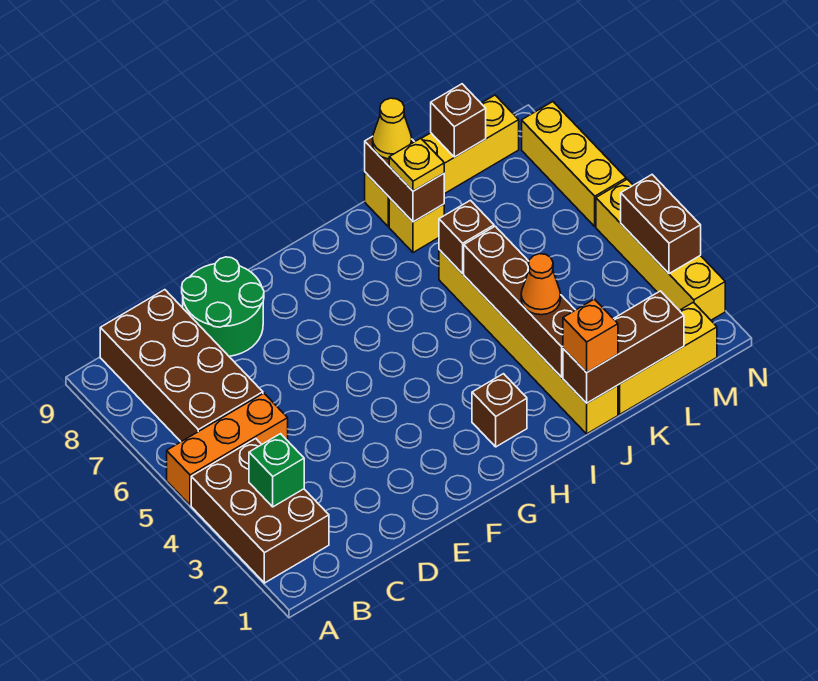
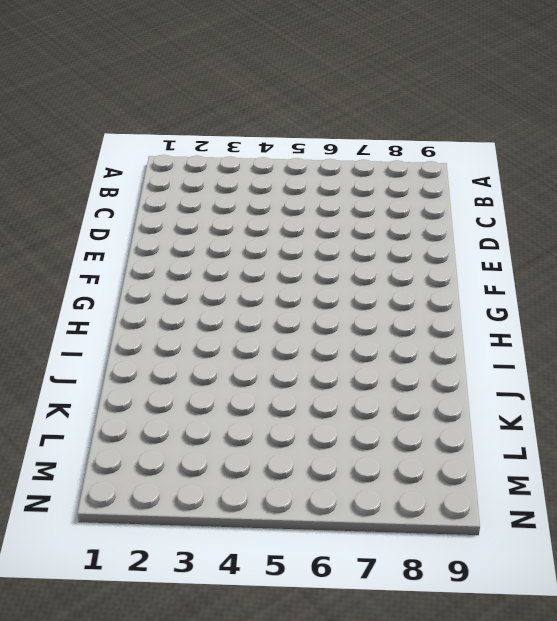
none -> brown 2x3 brick [191,439,329,583]
none -> orange 1x3 brick [167,393,288,505]
none -> brown 2x4 brick [100,290,263,442]

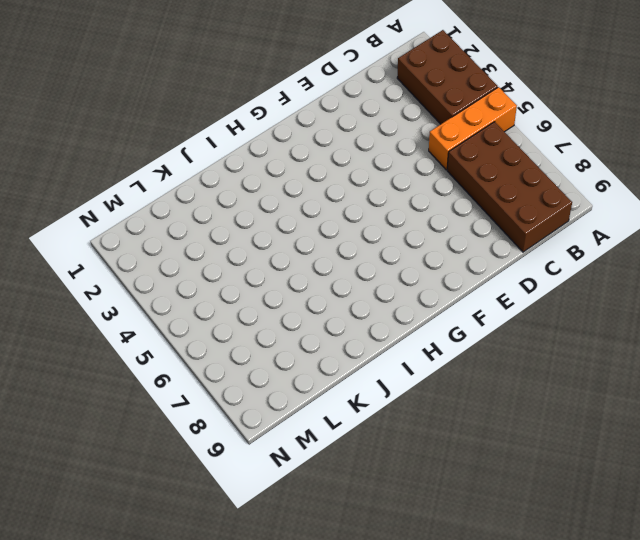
none -> green 2x2 round brick [182,257,264,356]
none -> brown 1x1 brick [472,374,527,447]
none -> yellow 1x6 brick [439,250,618,434]

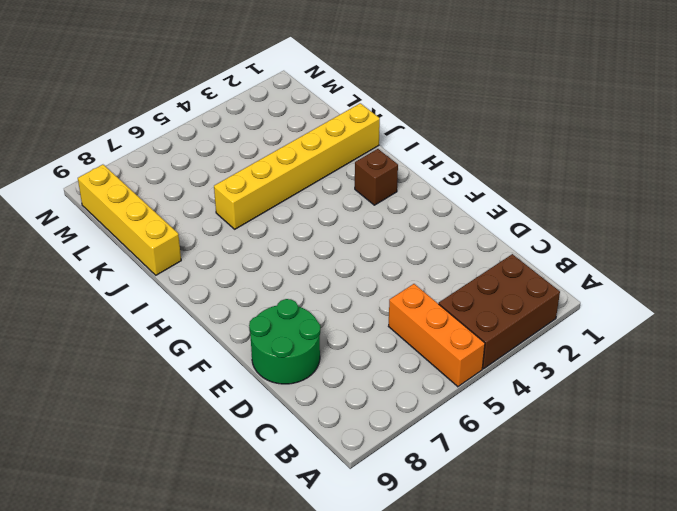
none -> brown 2x4 brick [100,290,263,442]
none -> yellow 1x1 brick [389,198,444,253]
none -> yellow 1x3 brick [618,302,717,414]

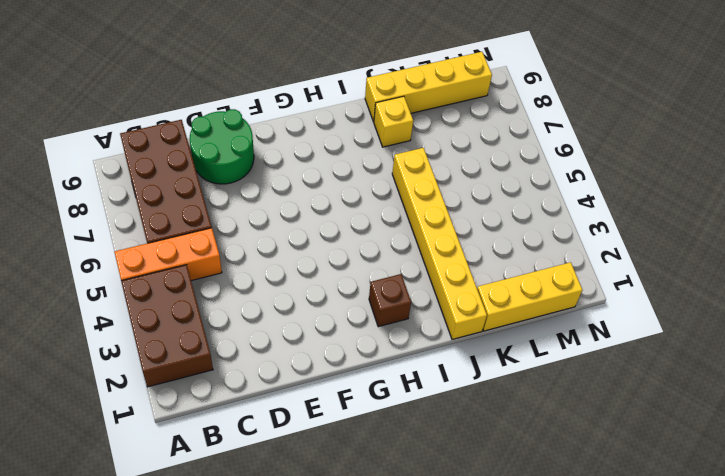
none -> yellow 1x4 brick [596,179,725,320]
none -> yellow 1x3 brick [522,102,626,226]
none -> green 1x1 brick [249,434,304,507]

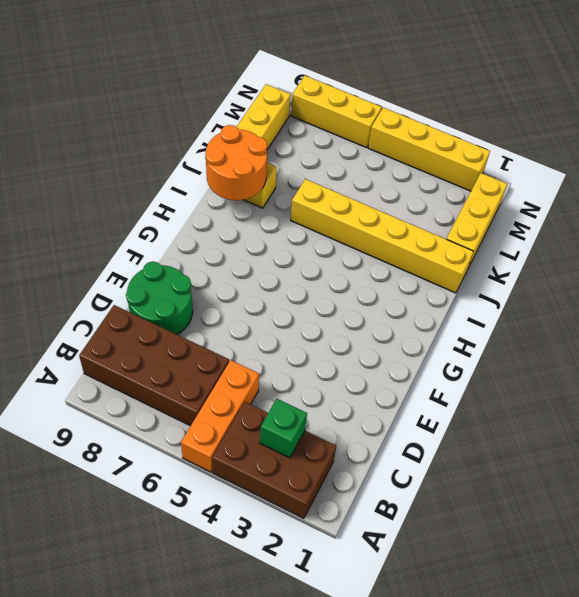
orange 2x2 round brick [205,125,267,200] -> brown 1x2 brick [365,136,444,222]
none -> brown 1x1 brick [472,374,527,447]
none -> brown 1x3 brick [563,291,684,403]
none -> brown 1x4 brick [464,226,575,377]

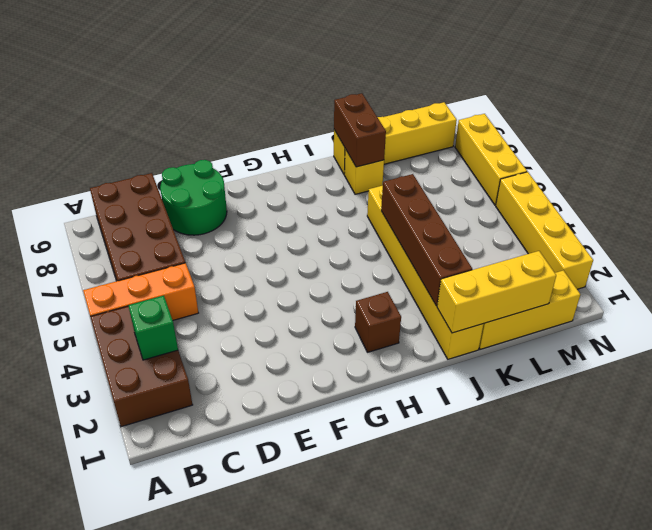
yellow 1x3 brick [437,251,556,333] -> brown 1x3 brick [563,291,684,403]
none -> brown 1x1 brick [439,200,494,274]
none -> brown 1x1 brick [431,84,486,157]
none -> brown 1x2 brick [621,175,701,274]

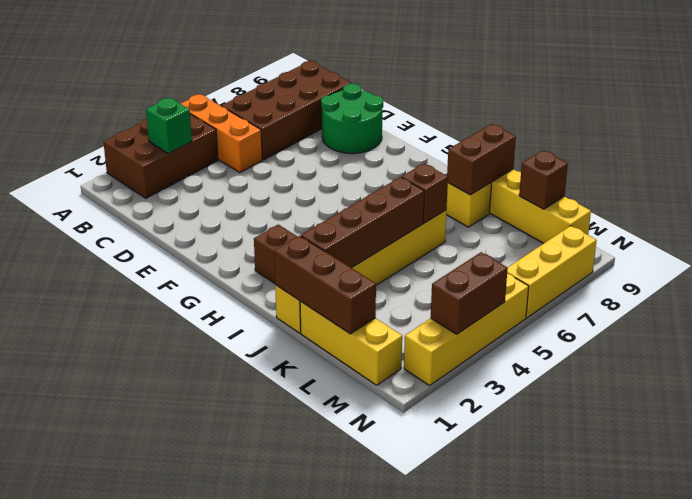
none -> orange 1x1 brick [563,299,618,373]
none -> orange 1x1 cone [521,254,561,315]
none -> yellow 1x1 plate [389,138,444,191]

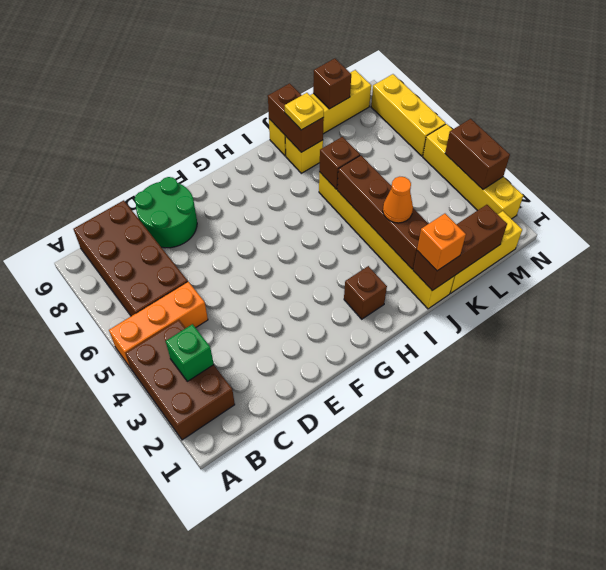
none -> yellow 1x1 cone [373,98,412,159]

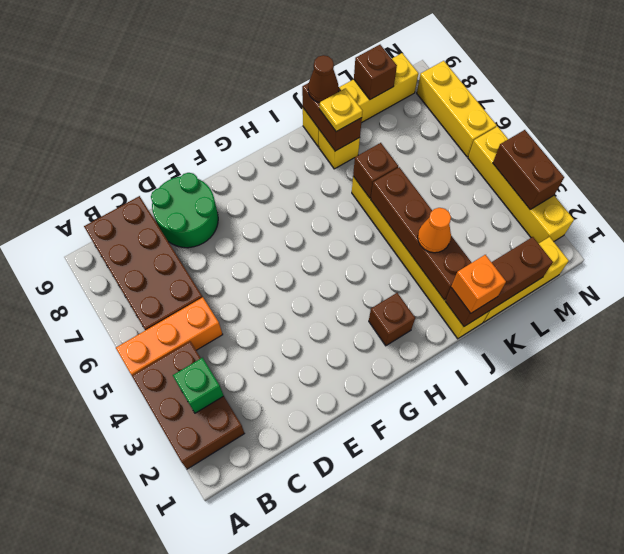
brown 1x1 cone [308,55,339,103] -> yellow 1x1 cone [373,98,412,159]

